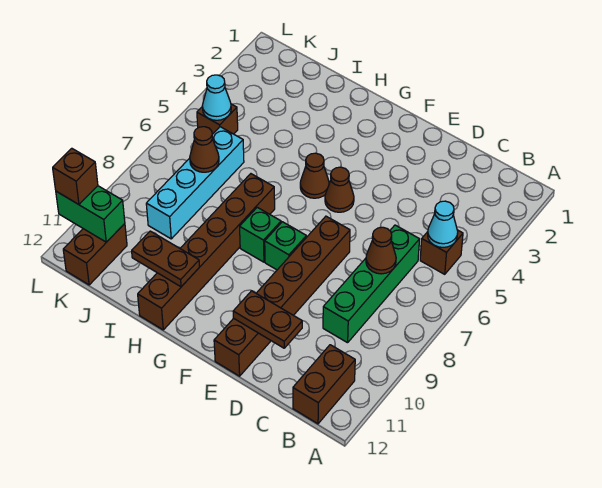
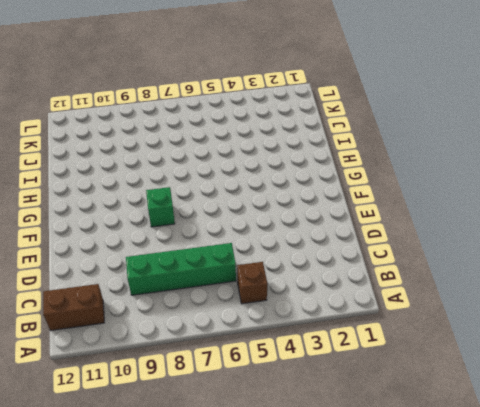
none -> brown 1x6 brick [214,216,350,376]
none -> brown 1x1 cone [325,167,354,212]
none -> brown 1x1 cone [300,153,329,198]

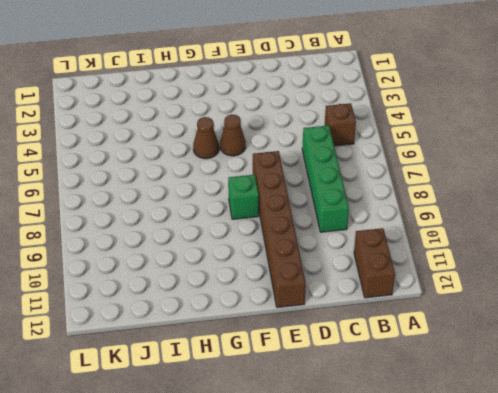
none -> green 1x1 brick [240,207,281,262]
none -> brown 1x6 brick [138,174,275,330]
none -> cyan 1x4 brick [146,127,244,239]

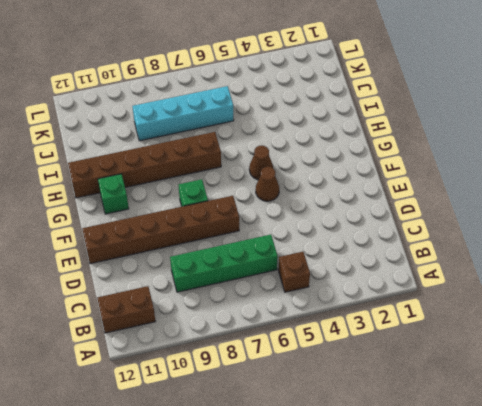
green 1x1 brick [98,174,129,214] -> green 1x1 brick moved to [240,207,281,262]
none -> brown 1x1 brick [197,104,238,134]
none -> brown 1x2 brick [63,224,127,285]
none -> cyan 1x1 cone [428,201,458,247]

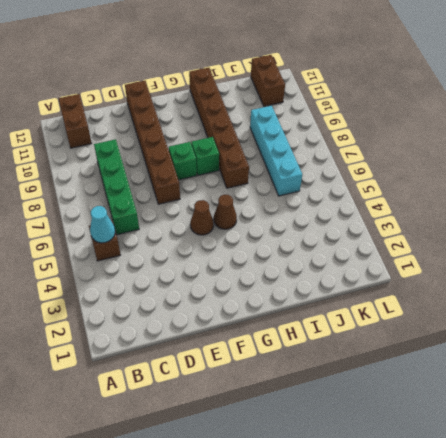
none -> brown 1x1 brick [197,104,238,134]
none -> brown 1x1 cone [366,227,396,274]
none -> brown 1x2 plate [233,291,302,348]

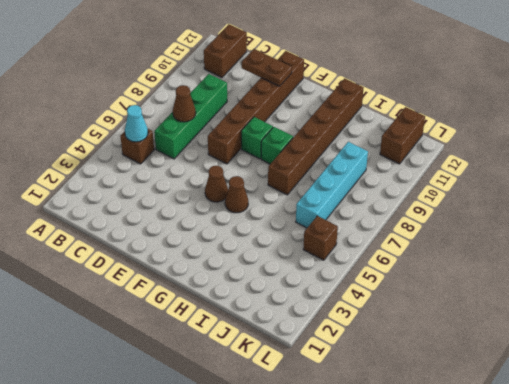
none -> brown 1x2 plate [132,231,199,287]
none -> brown 1x1 cone [190,127,219,172]
none -> cyan 1x1 cone [202,75,231,120]

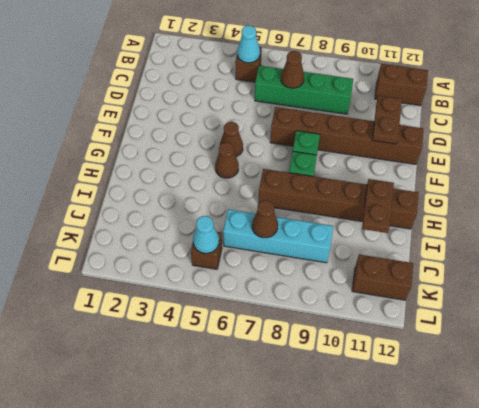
none -> green 1x2 brick [56,186,125,242]
none -> brown 1x1 brick [53,148,98,205]

